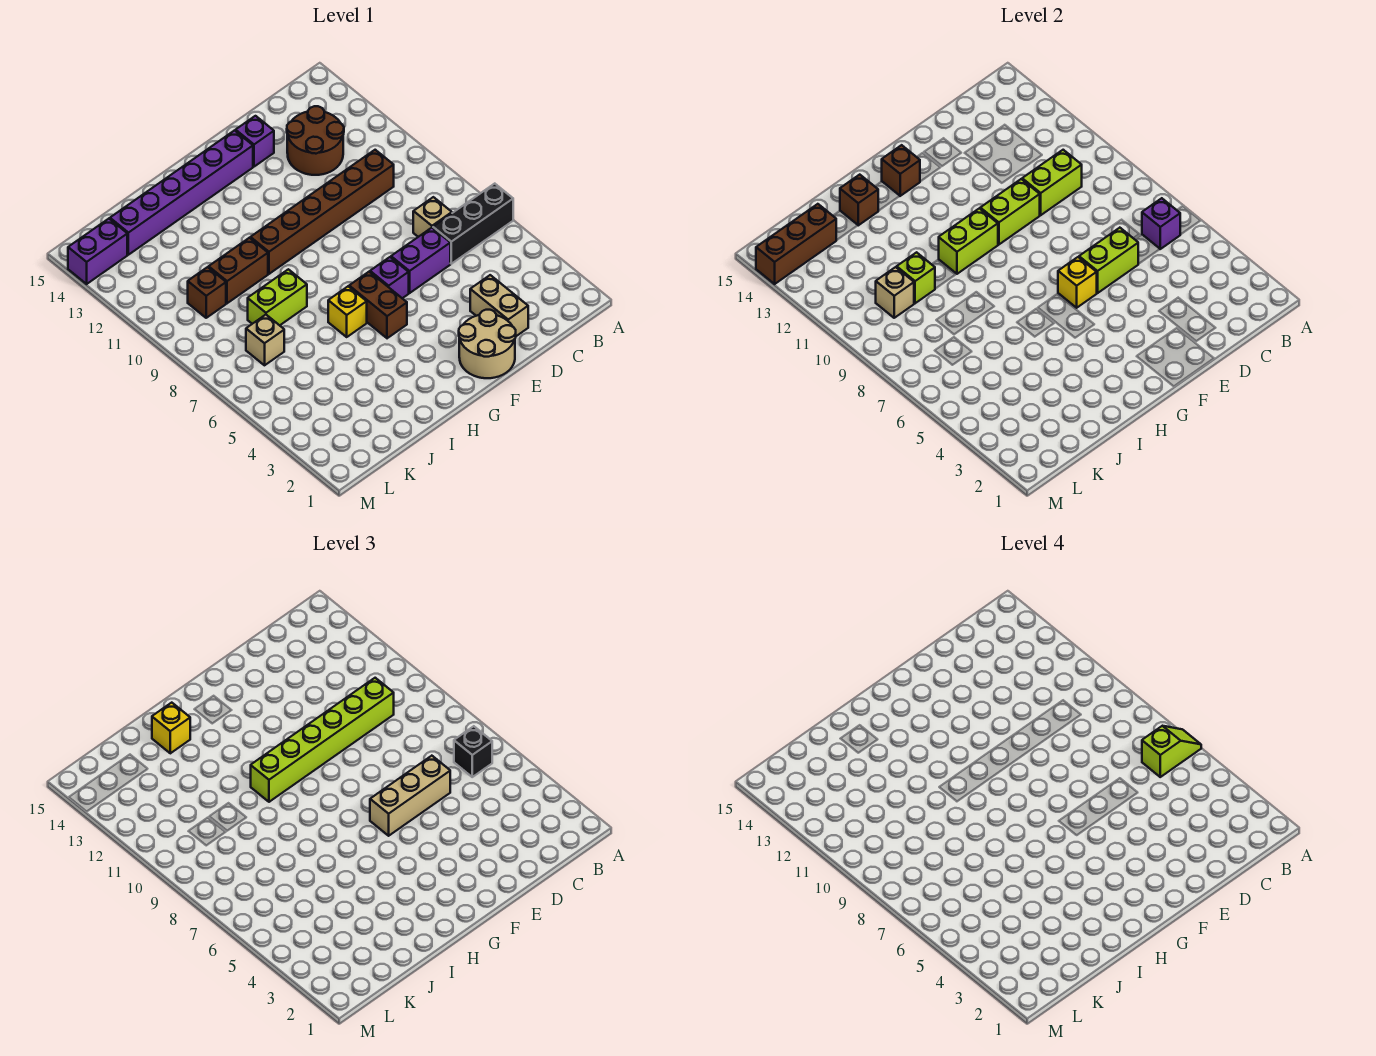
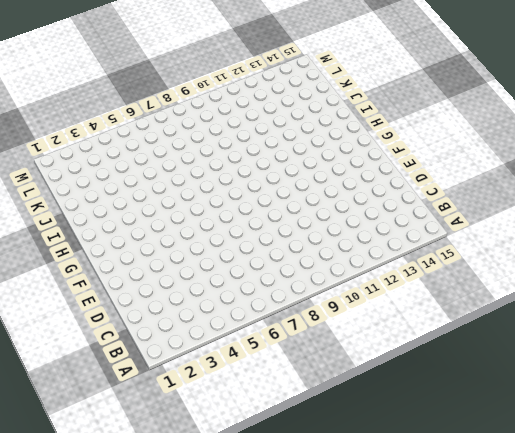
none -> black 1x3 brick [433,184,513,264]
none -> tan 1x1 brick [413,197,452,237]
none -> brown 1x6 brick [251,150,394,274]
none -> brown 2x2 round brick [287,106,344,175]

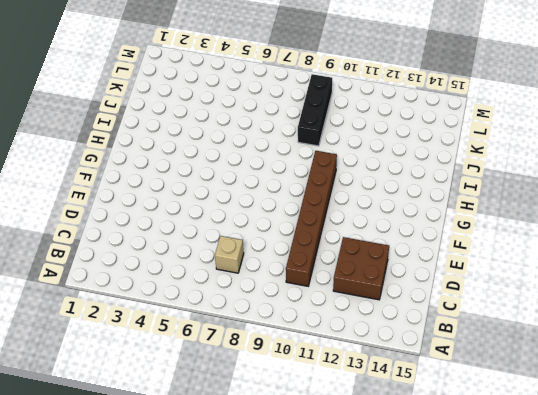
brown 2x2 brick [333,237,389,300] -> brown 2x2 round brick [287,106,344,175]
black 1x3 brick [298,74,332,146] -> black 1x3 brick moved to [433,184,513,264]
none -> tan 1x2 brick [470,275,528,336]
none -> purple 1x2 brick [391,228,450,293]
none -> tan 2x2 round brick [459,310,516,378]
none -> purple 1x1 brick [236,116,274,167]

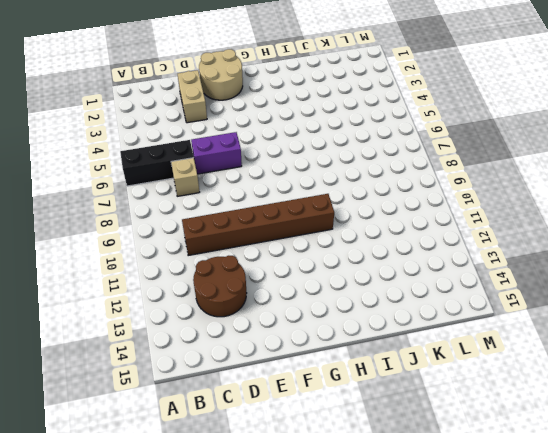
none -> purple 1x1 brick [236,116,274,167]
none -> purple 1x1 brick [370,257,409,298]
none -> purple 1x6 brick [110,131,253,255]
none -> brown 1x2 brick [349,272,407,338]

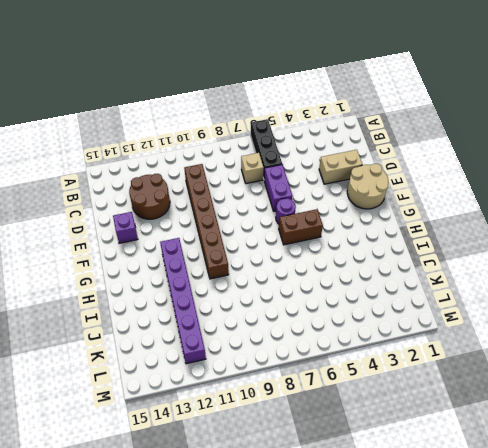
purple 1x1 round brick [276,198,296,224] -> purple 1x1 brick [370,257,409,298]
purple 1x6 brick [160,238,206,364] -> purple 1x6 brick moved to [110,131,253,255]
none -> yellow 1x1 brick [328,286,367,337]
none -> lime 1x2 brick [248,269,307,325]
none -> brown 1x2 brick [209,238,268,303]
none -> tan 1x1 brick [246,315,284,365]

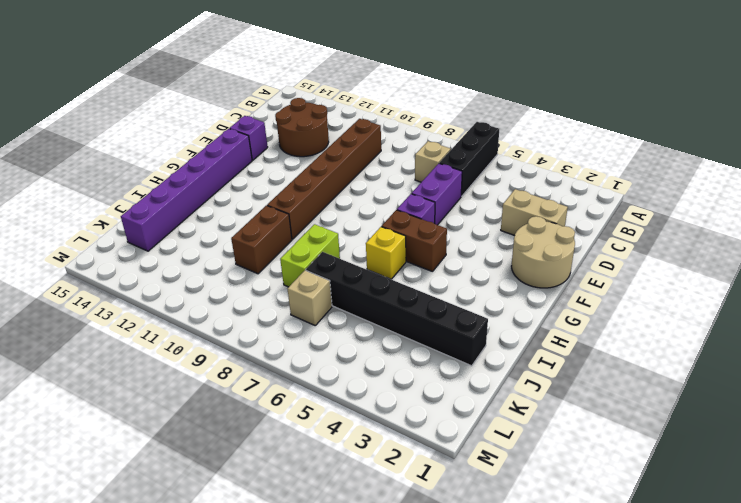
black 1x6 brick [306,252,488,366] -> none
none -> brown 1x1 brick [188,267,226,318]
none -> purple 1x2 brick [68,219,127,284]
none -> purple 1x1 brick [1142,198,1180,249]
none -> lime 1x2 brick [1022,150,1082,215]

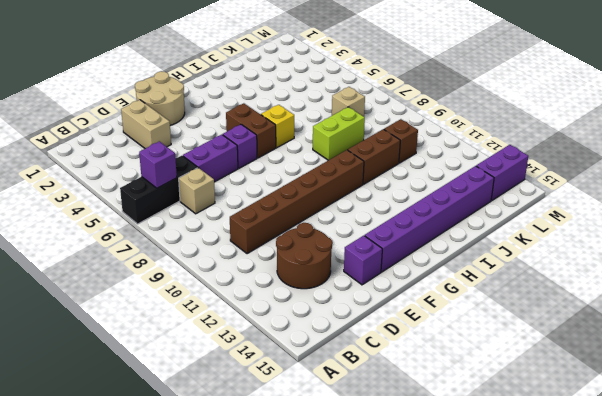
none -> lime 1x2 brick [1022,150,1082,215]
none -> lime 1x2 brick [1079,228,1138,293]
none -> lime 1x2 brick [980,179,1040,245]
none -> yellow 1x1 brick [1058,257,1097,308]

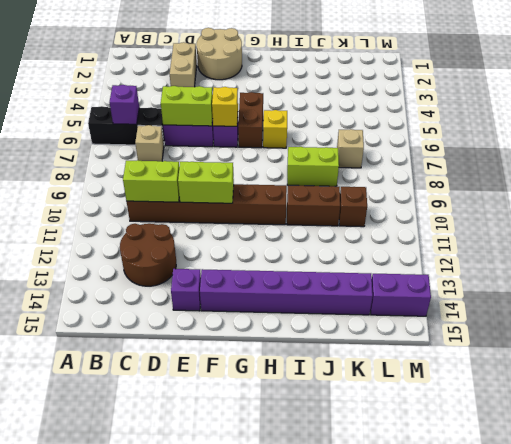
none -> lime 1x2 brick [939,208,998,274]
none -> brown 1x1 brick [882,145,920,196]
none -> brown 1x1 brick [840,175,878,225]
none -> lime 1x1 brick [897,252,935,303]

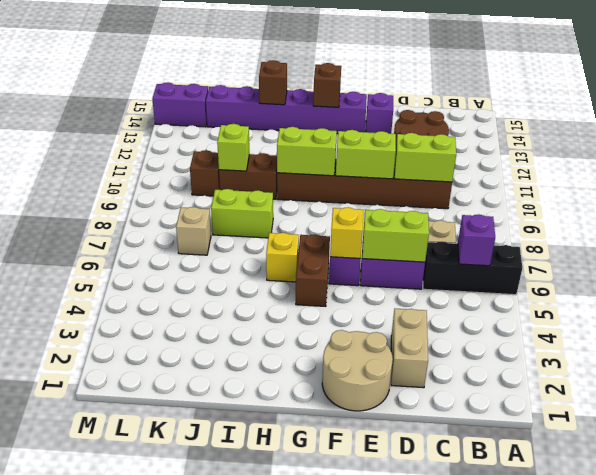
none -> tan 1x1 brick [876,267,914,318]
none -> brown 1x3 brick [756,204,836,284]
none -> black 1x1 brick [454,726,492,777]
none -> lime 1x6 brick [251,678,394,802]

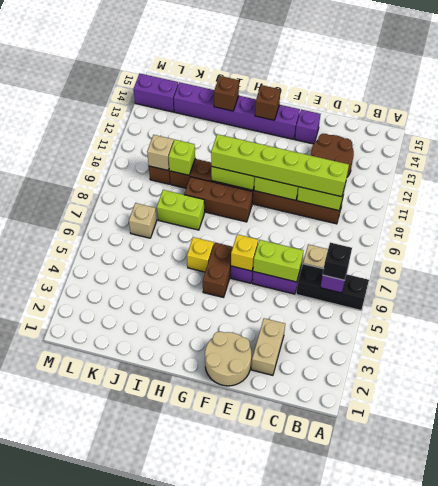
brown 1x3 brick [184,177,253,222] -> brown 1x3 brick moved to [756,204,836,284]
none -> tan 1x3 brick [370,756,450,836]
none -> yellow 1x1 brick [152,703,190,753]
none -> lime 1x2 slope [1142,726,1201,777]

